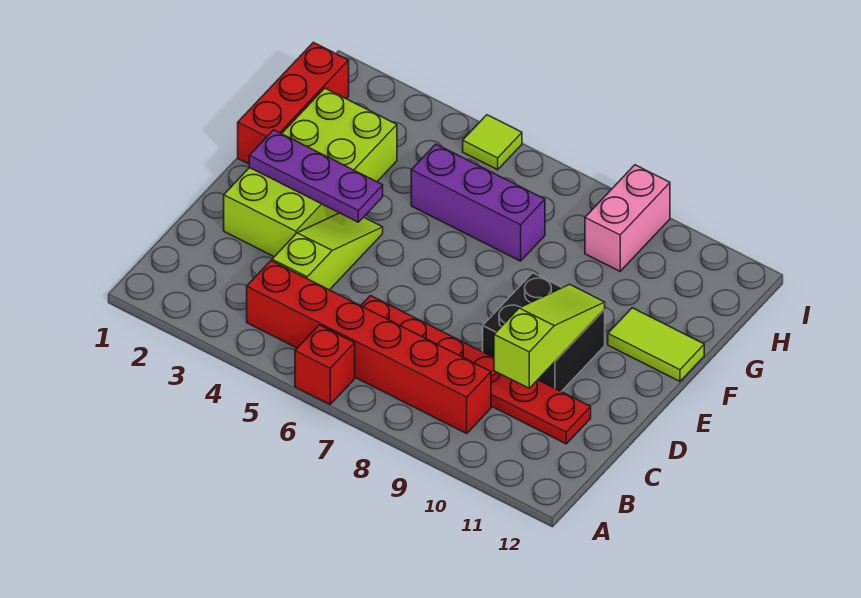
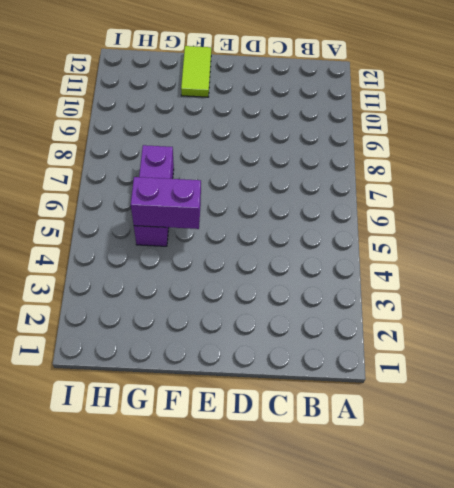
purple 1x2 brick [131,177,201,229] -> none
none -> red 1x1 brick [295,325,355,404]
none -> red 1x6 brick [247,261,491,433]
none -> lime 1x3 slope [272,213,383,290]

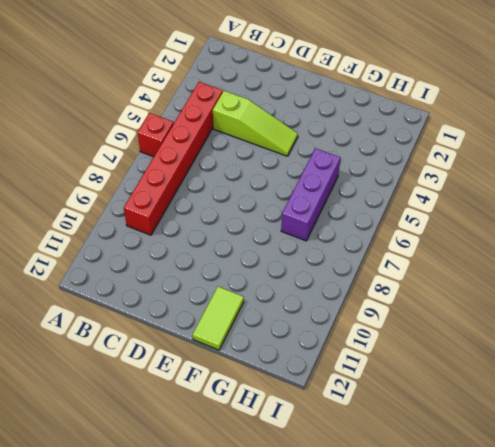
none -> red 1x6 plate [361,296,591,444]
none -> lime 2x4 brick [224,88,397,257]
none -> black 2x2 brick [483,273,605,391]

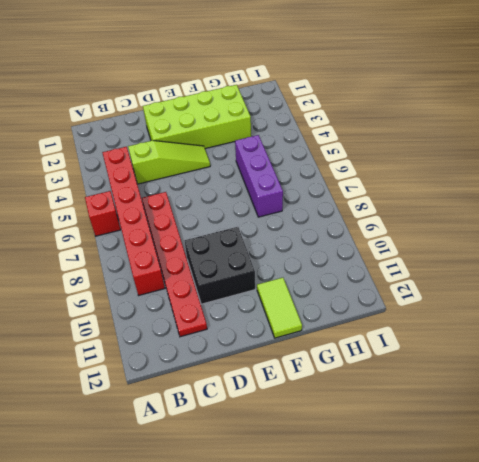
none -> red 1x3 brick [238,42,349,164]
none -> pink 1x2 brick [585,165,670,271]
none -> lime 1x1 tile [463,115,522,170]

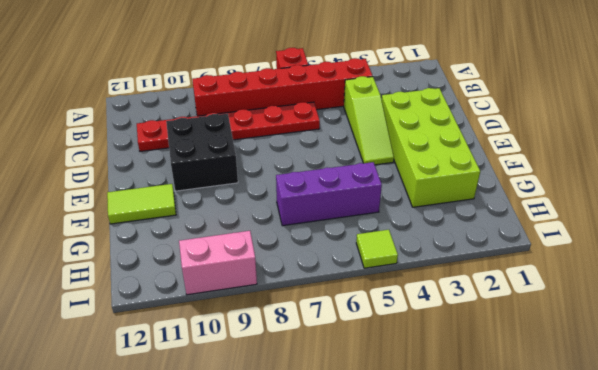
pink 1x2 brick [179,231,257,295] -> pink 1x2 brick turned to [585,165,670,271]
none -> red 1x3 brick [238,42,349,164]
none -> lime 1x3 slope [494,284,605,388]
none -> purple 1x3 plate [249,130,383,222]

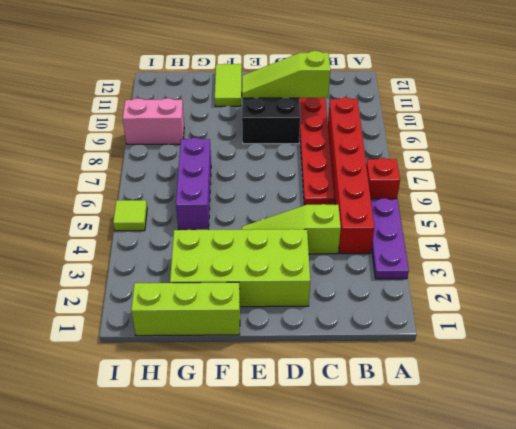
purple 1x3 plate [371,198,409,279] -> purple 1x3 plate moved to [249,130,383,222]
lime 1x3 brick [131,282,240,336] -> red 1x3 brick [238,42,349,164]

